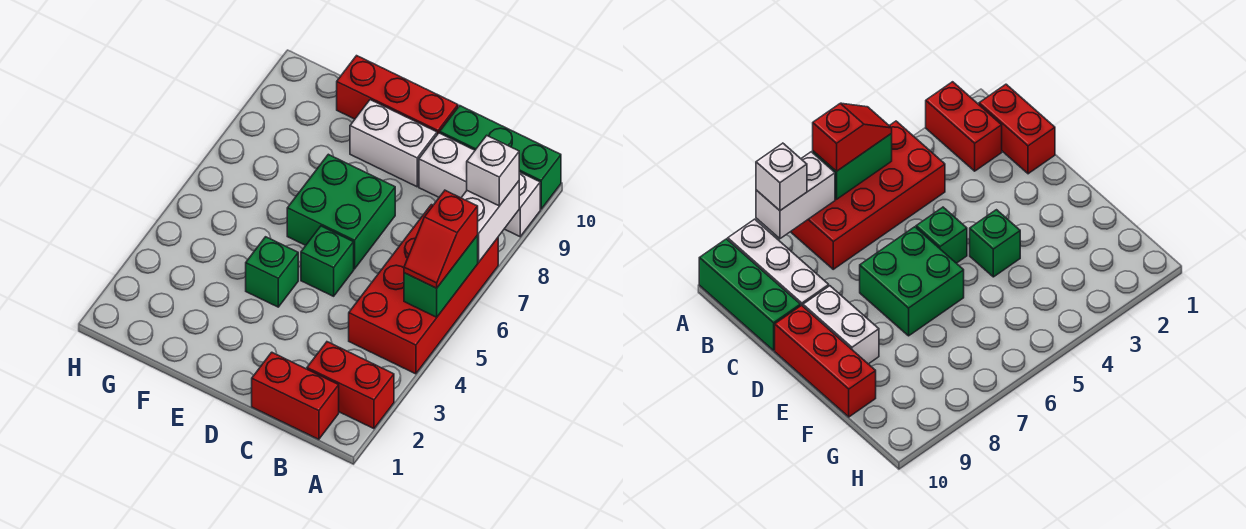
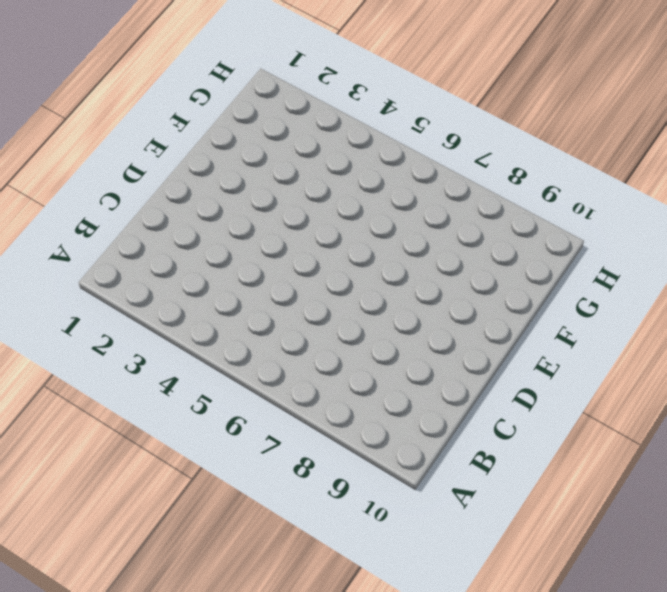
none -> red 1x2 brick [307,342,394,429]
none -> red 2x4 brick [349,205,498,374]
none -> white 1x3 brick [419,133,540,237]

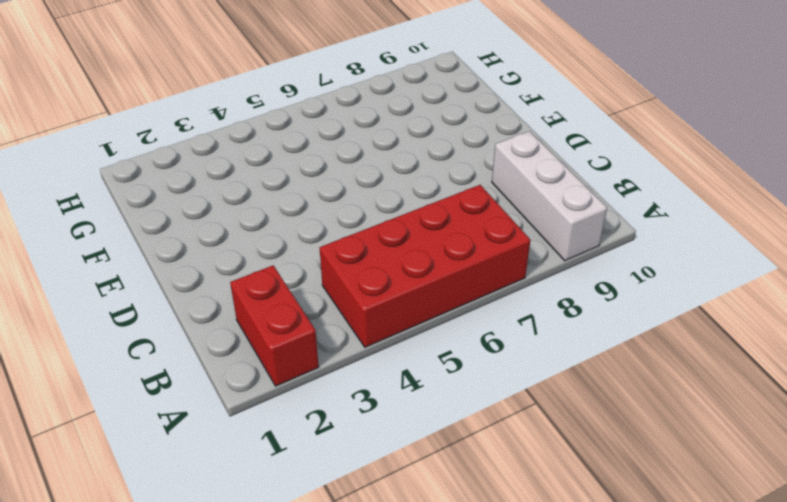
none -> green 1x3 brick [440,106,561,209]
none -> red 1x2 brick [252,352,339,439]
none -> green 1x1 brick [301,226,354,296]

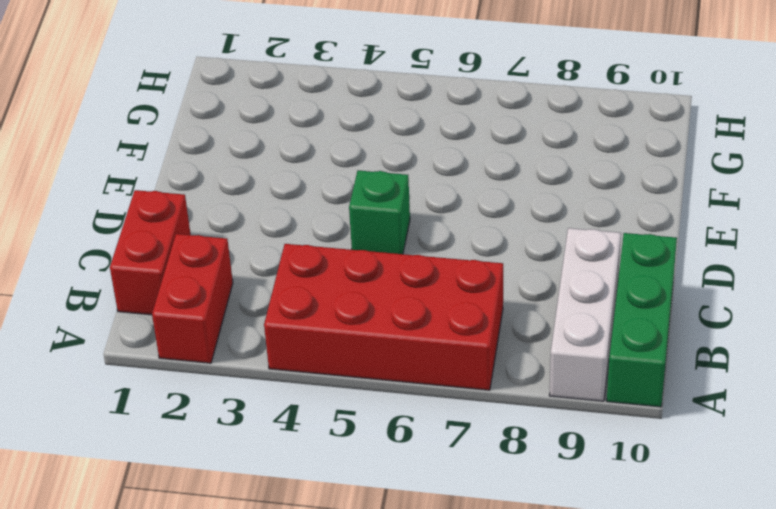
none -> green 2x2 brick [287,154,395,269]
none -> white 1x2 brick [350,100,437,187]
none -> red 1x3 brick [337,56,458,134]

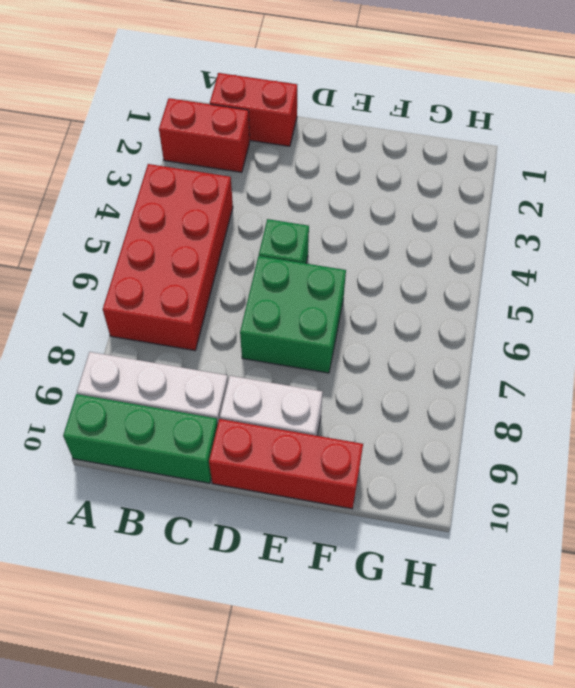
none -> green 1x1 brick [246,237,298,307]
none -> green 1x2 brick [404,235,478,317]
none -> white 1x2 brick [461,181,519,262]

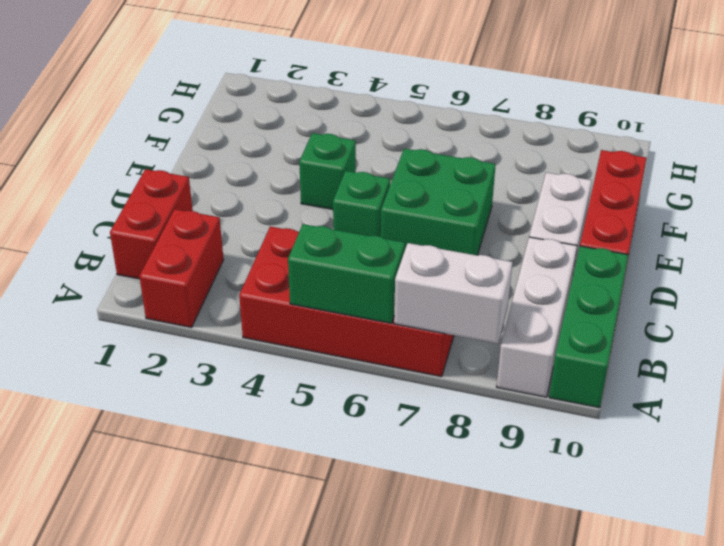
none -> red 1x2 slope [404,190,478,288]
none -> white 1x1 brick [467,136,519,206]

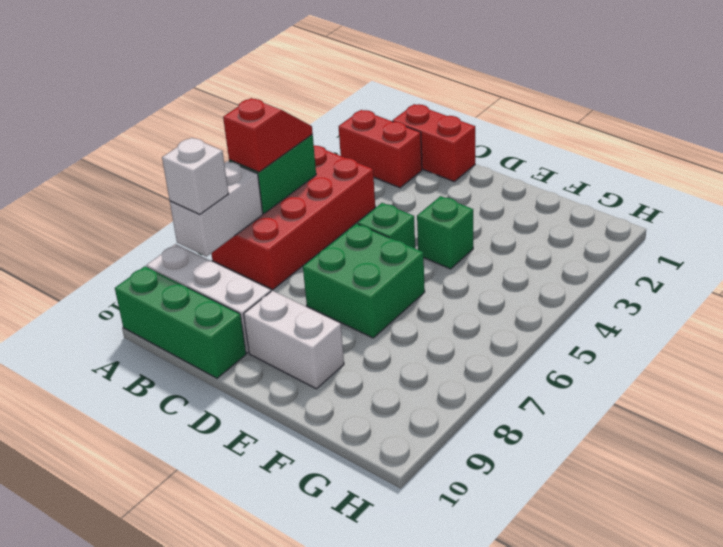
none -> red 1x3 brick [337,56,458,134]

